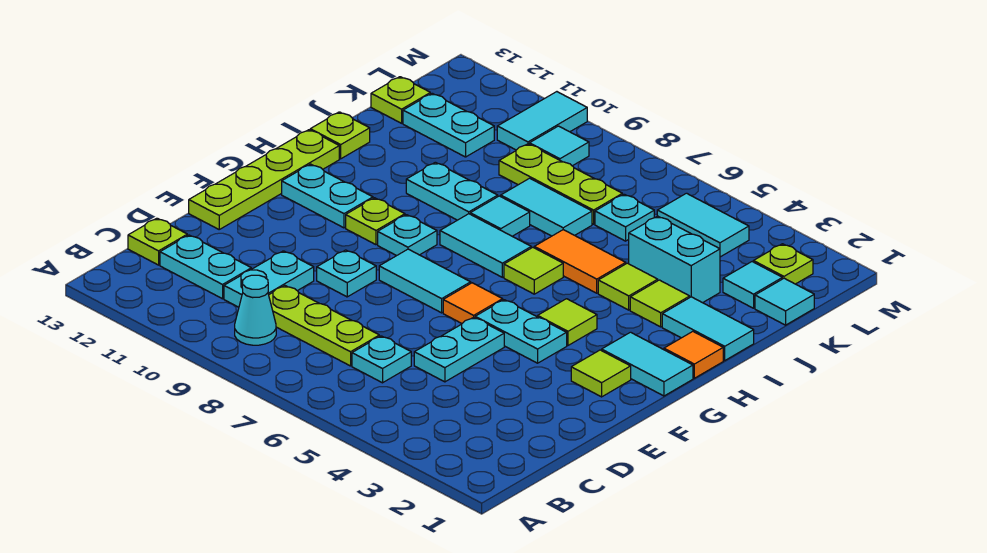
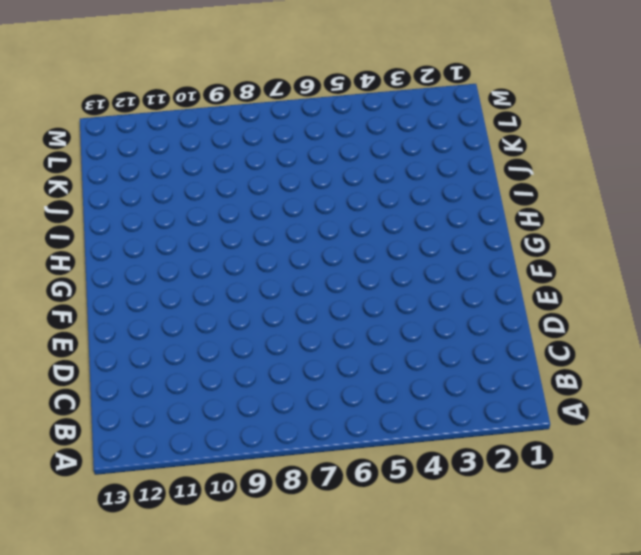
none -> cyan 1x1 cone [235,275,276,345]
none -> cyan 1x1 plate [352,336,411,383]
none -> lime 1x3 plate [269,286,379,366]
none -> cyan 1x2 plate [224,251,314,307]

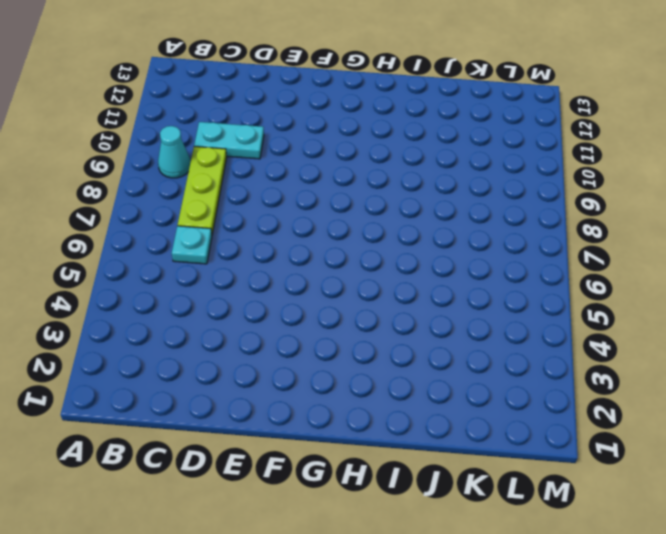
none -> cyan 1x2 plate [160,235,251,299]
none -> lime 1x1 plate [128,218,187,265]
none -> cyan 1x2 plate [414,317,504,382]
none -> cyan 1x1 plate [317,250,376,297]

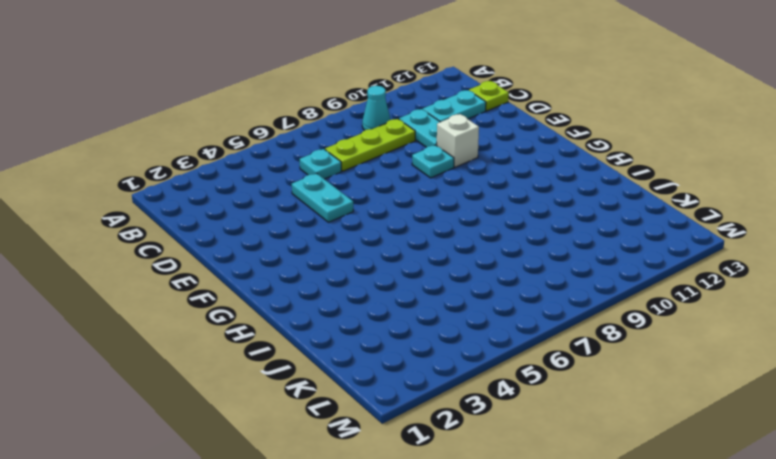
white 1x1 brick [437,114,479,167] -> none
none -> lime 1x4 plate [189,130,339,229]
none -> lime 1x1 tile [571,350,631,397]
none -> cyan 1x2 plate [475,300,567,363]
none -> orange 1x1 tile [443,283,503,323]

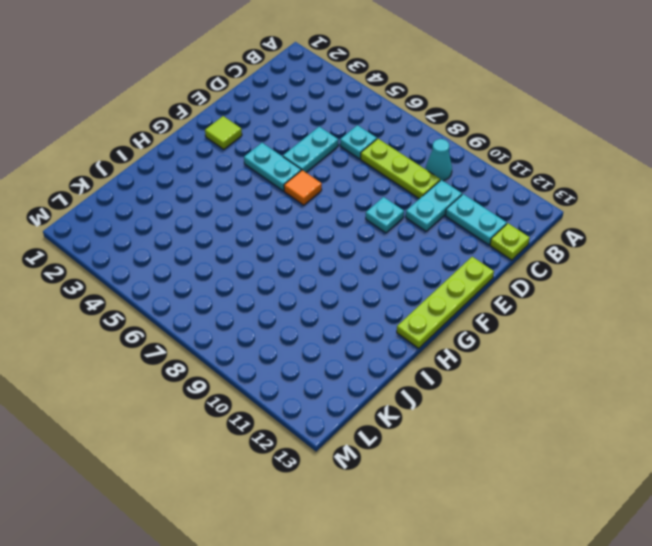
none -> cyan 1x2 tile [379,249,471,313]
none -> cyan 1x2 tile [602,332,693,396]
none -> lime 1x1 tile [538,299,597,345]
none -> cyan 1x1 plate [378,215,437,256]

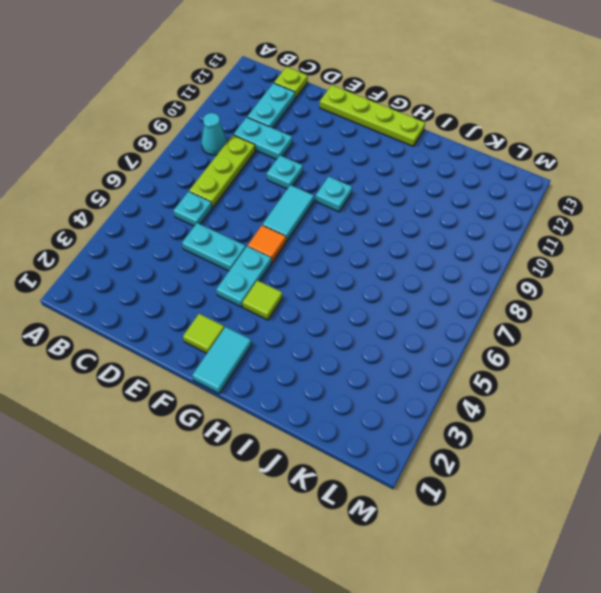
none -> lime 1x1 plate [346,198,405,245]
none -> cyan 1x2 plate [282,164,373,228]
none -> orange 1x1 tile [664,332,723,378]
none -> lime 1x1 tile [504,247,563,294]

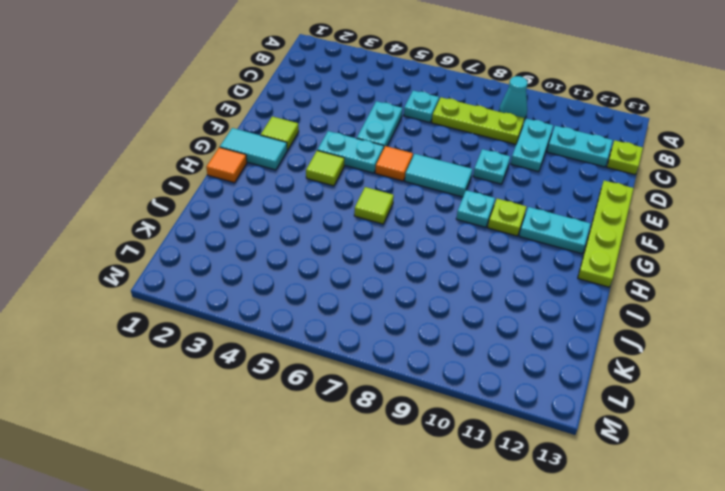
none -> cyan 1x2 tile [440,214,531,277]
none -> cyan 1x2 tile [662,297,754,360]
none -> lime 1x1 tile [630,280,690,327]
none -> lime 1x1 tile [598,263,658,310]

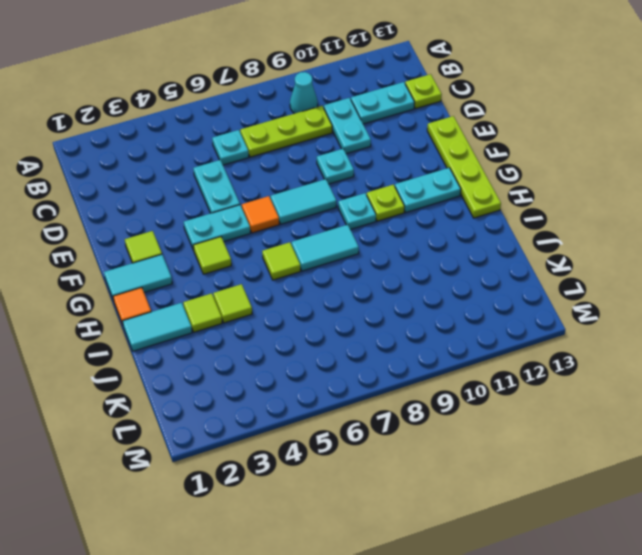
none -> orange 1x2 tile [534,230,626,293]
none -> cyan 1x1 tile [470,196,530,236]
none -> cyan 1x2 plate [406,162,498,220]
none -> lime 1x1 plate [310,112,370,159]

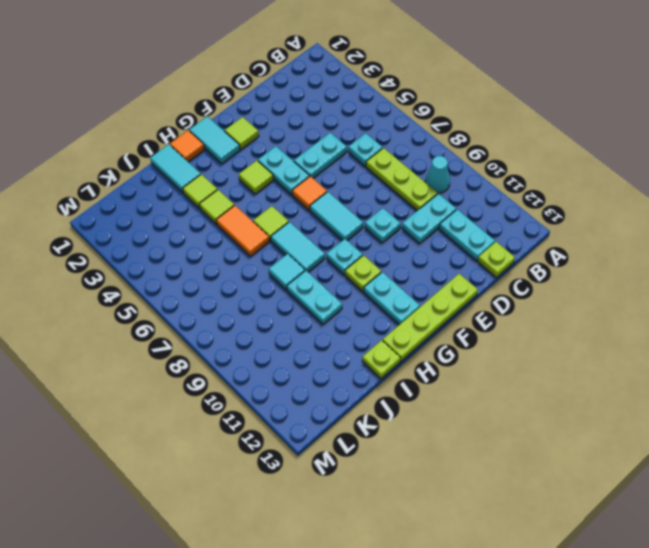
none -> cyan 1x2 brick [629,216,720,303]
none -> cyan 1x2 tile [501,178,592,236]
none -> cyan 1x1 tile [755,278,814,325]
none -> cyan 1x1 tile [723,262,782,308]

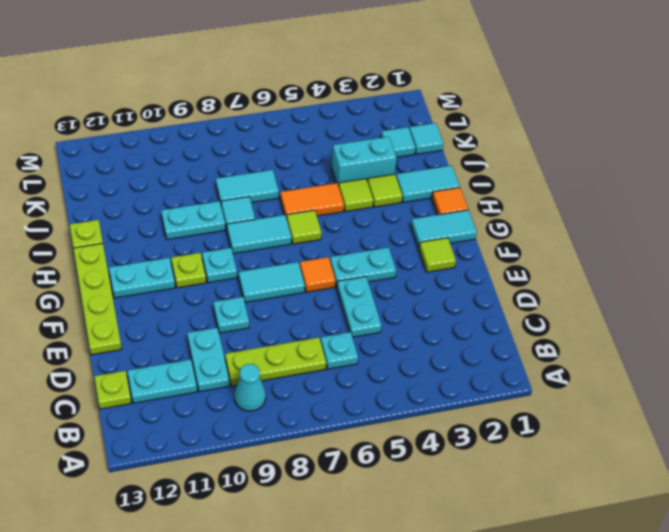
none -> lime 1x1 tile [538,299,597,345]
none -> cyan 1x1 plate [595,194,654,241]
none -> lime 1x3 plate [499,144,622,224]
none -> cyan 1x2 plate [403,93,494,157]

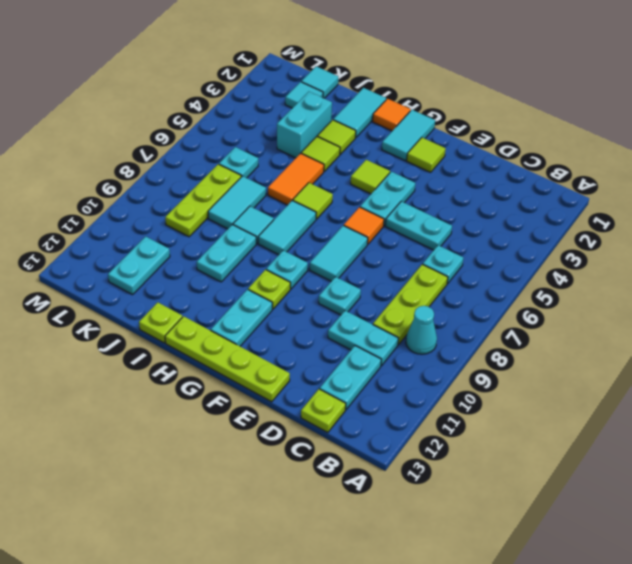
none -> lime 1x1 plate [371,77,430,123]
none -> lime 1x1 plate [753,244,813,284]
none -> cyan 1x2 tile [657,193,749,257]
none -> cyan 1x1 tile [529,126,589,166]

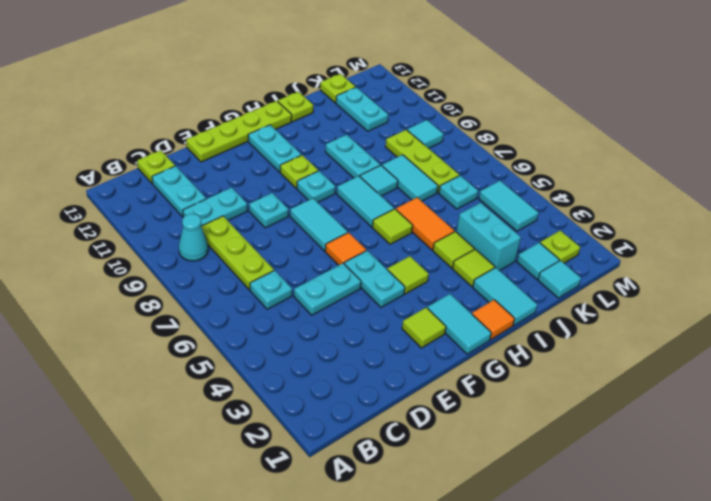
none -> cyan 1x2 tile [497,92,587,150]

